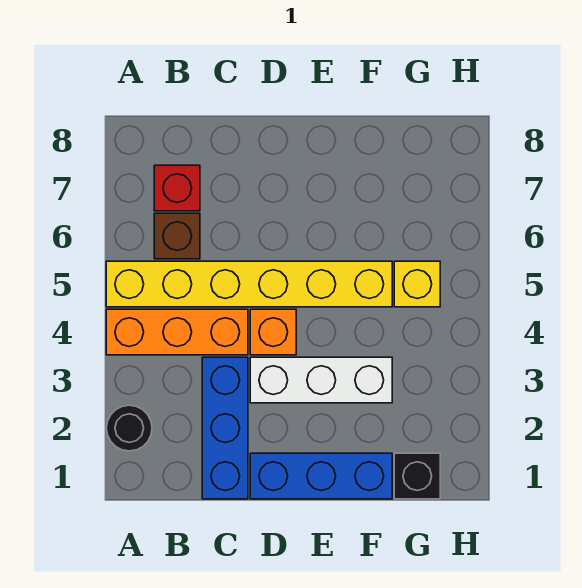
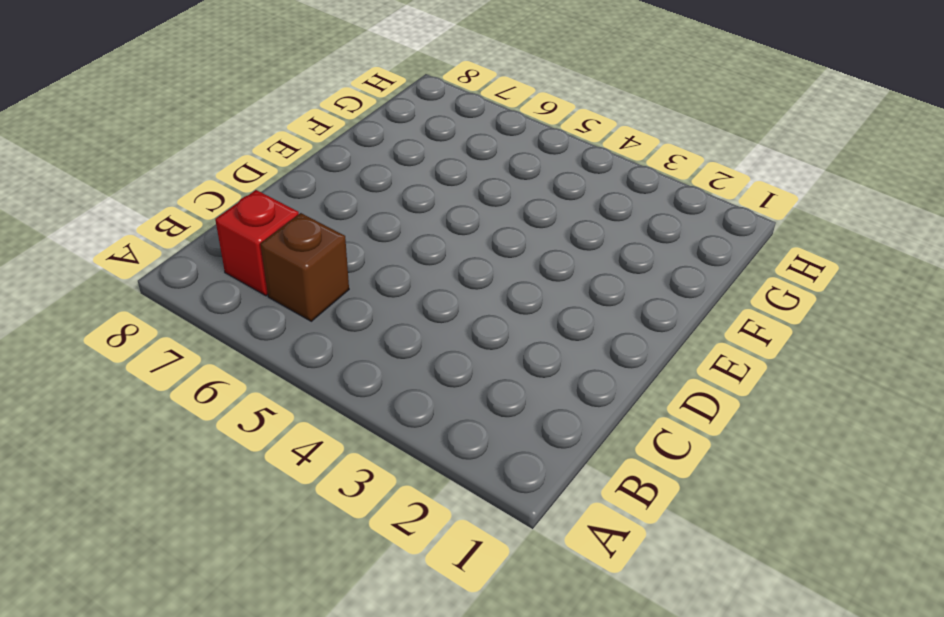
none -> black 1x1 round brick [106,405,152,451]
none -> orange 1x3 brick [106,309,248,355]

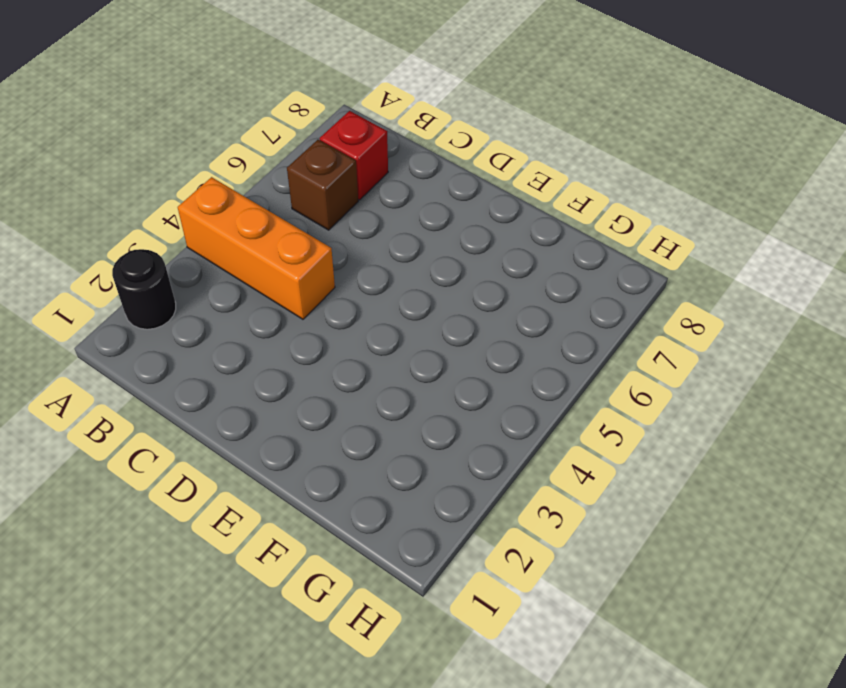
none -> yellow 1x6 brick [106,261,392,307]
none -> blue 1x3 brick [202,357,248,499]

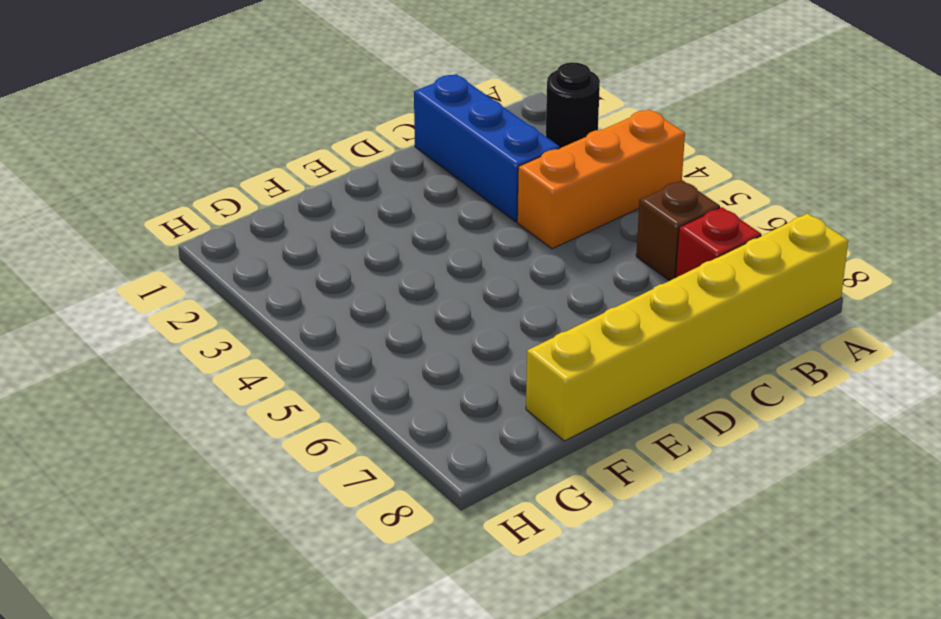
yellow 1x6 brick [526,214,848,441] -> yellow 1x6 brick moved to [106,261,392,307]
none -> blue 1x3 brick [250,453,392,499]
none -> white 1x3 brick [250,357,392,403]

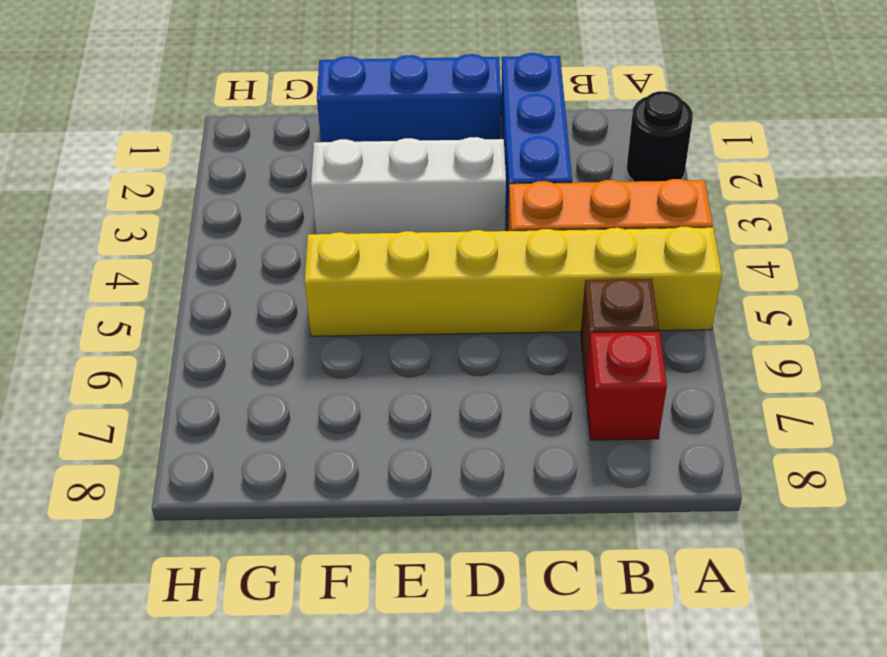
none -> orange 1x1 brick [250,309,296,355]
none -> black 1x1 brick [394,453,440,499]

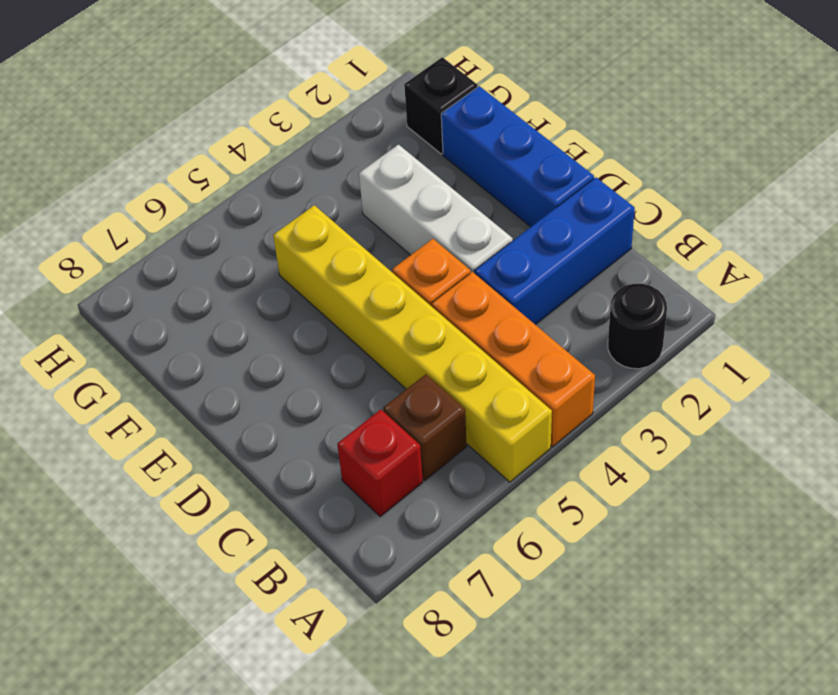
none -> yellow 1x1 brick [394,261,440,307]

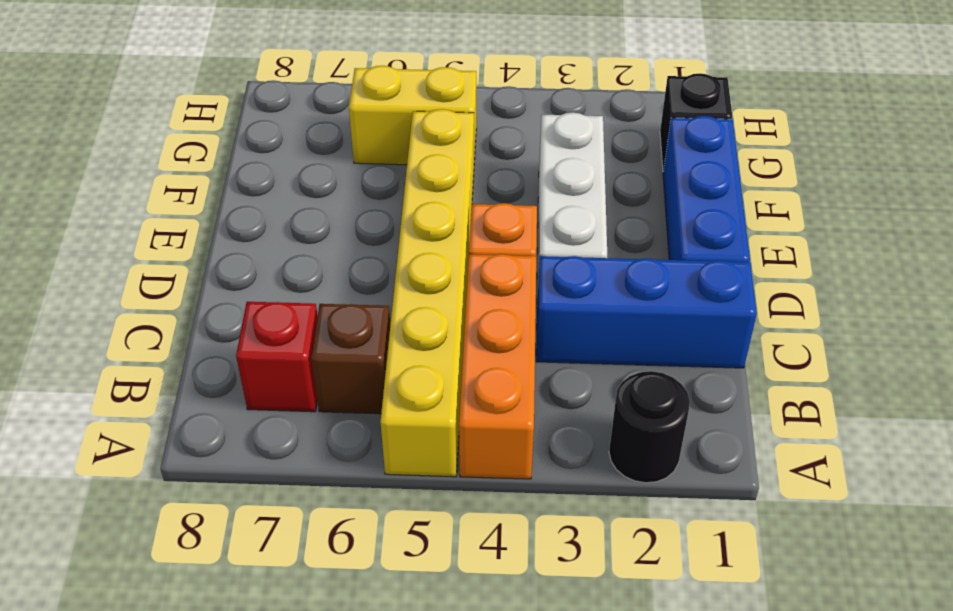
yellow 1x2 brick [349,66,476,165] -> yellow 1x1 brick [394,261,440,307]

